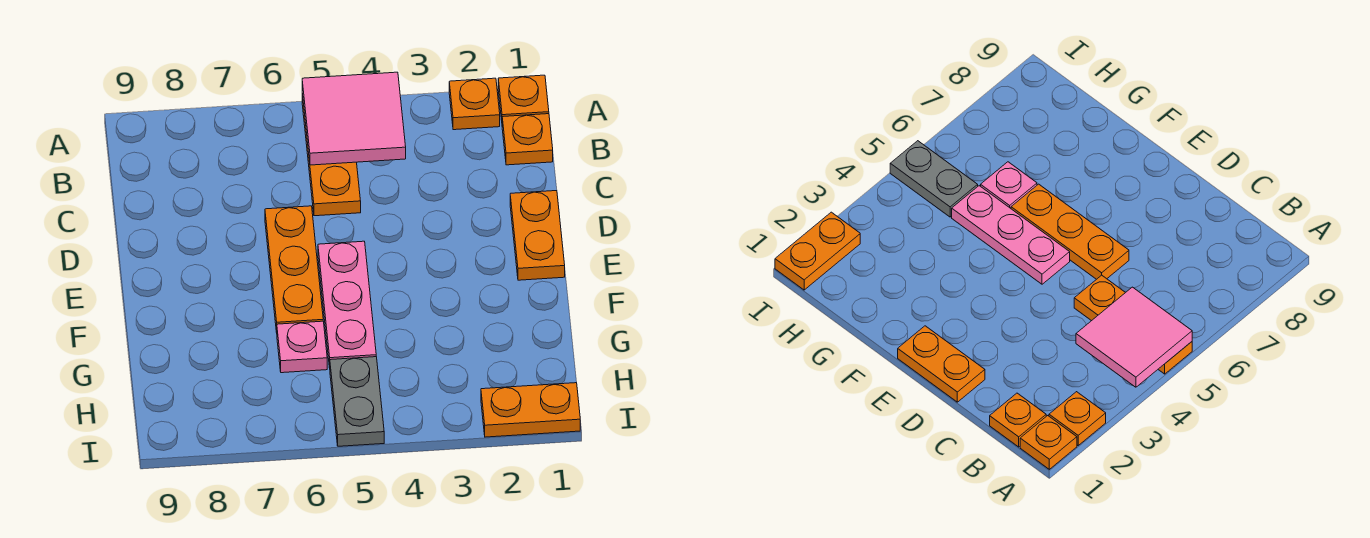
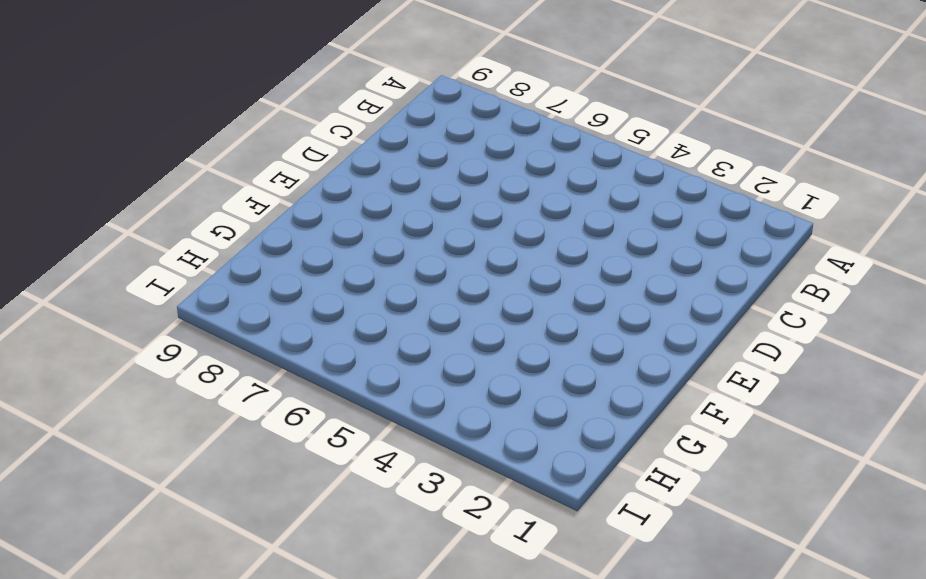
none -> orange 1x1 plate [498,75,549,120]
none -> orange 1x1 plate [449,78,500,130]

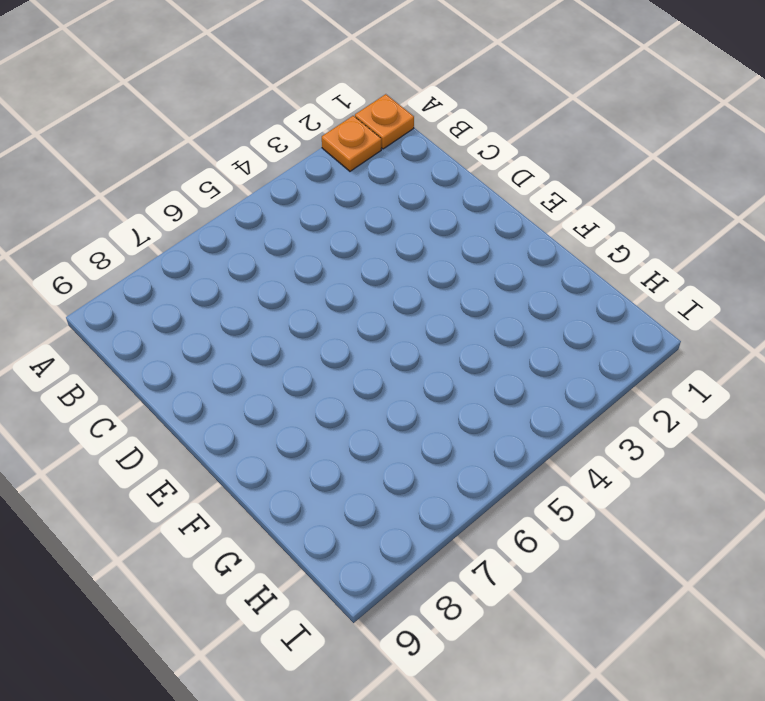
none -> orange 1x3 plate [302,94,361,216]
none -> orange 1x1 plate [502,114,553,165]

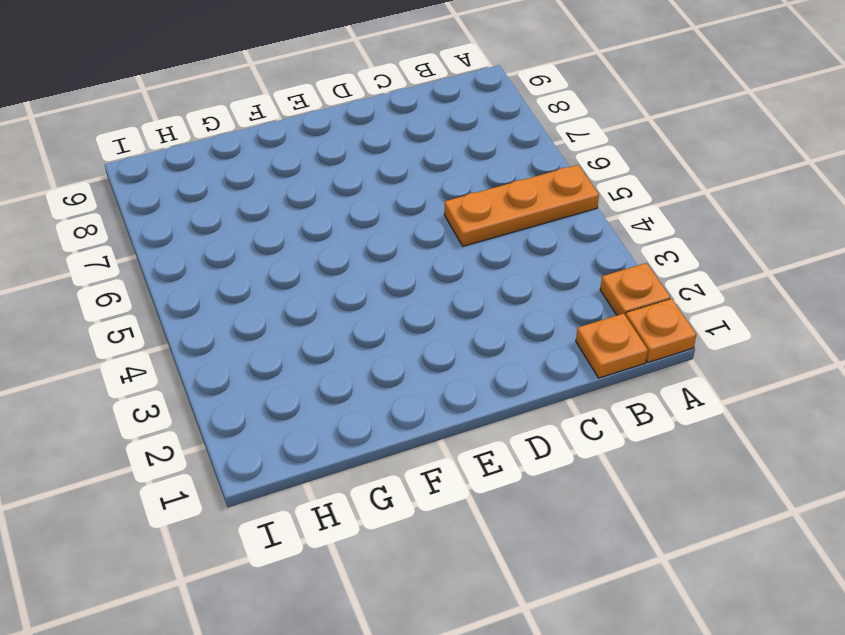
none -> orange 1x2 plate [510,191,565,280]
none -> orange 1x3 plate [265,206,323,332]

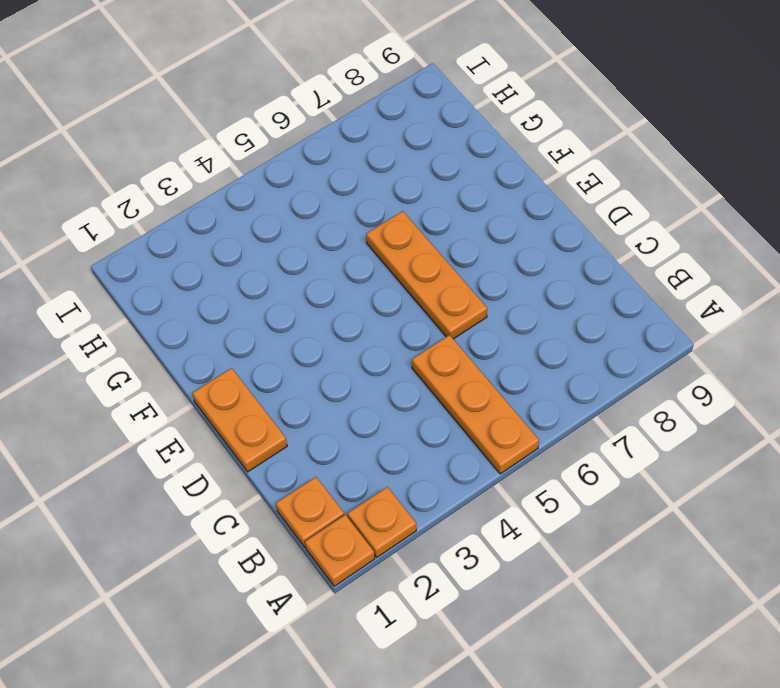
none -> pink 1x3 plate [318,241,376,368]
none -> pink 1x1 plate [277,321,327,373]

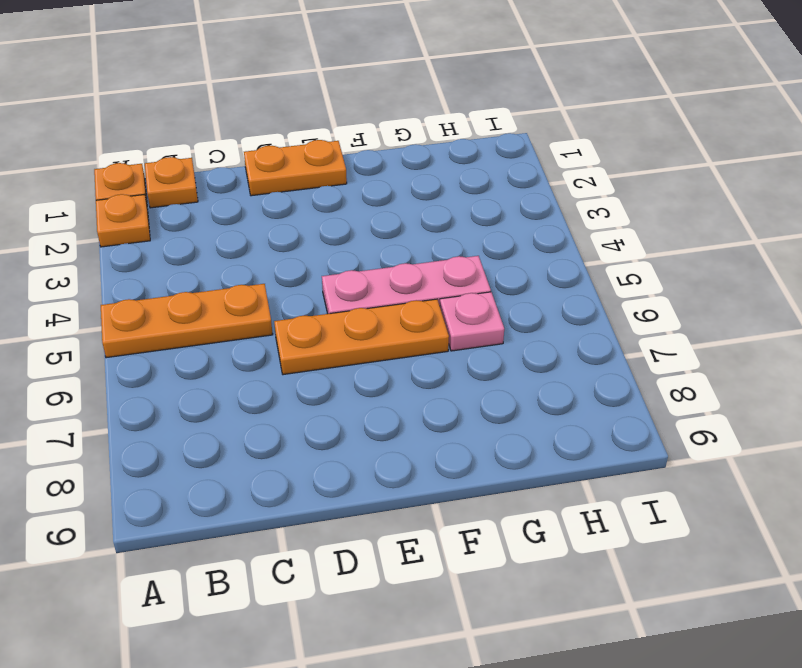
none -> grey 1x2 plate [330,357,384,446]
none -> orange 1x2 plate [481,383,580,437]

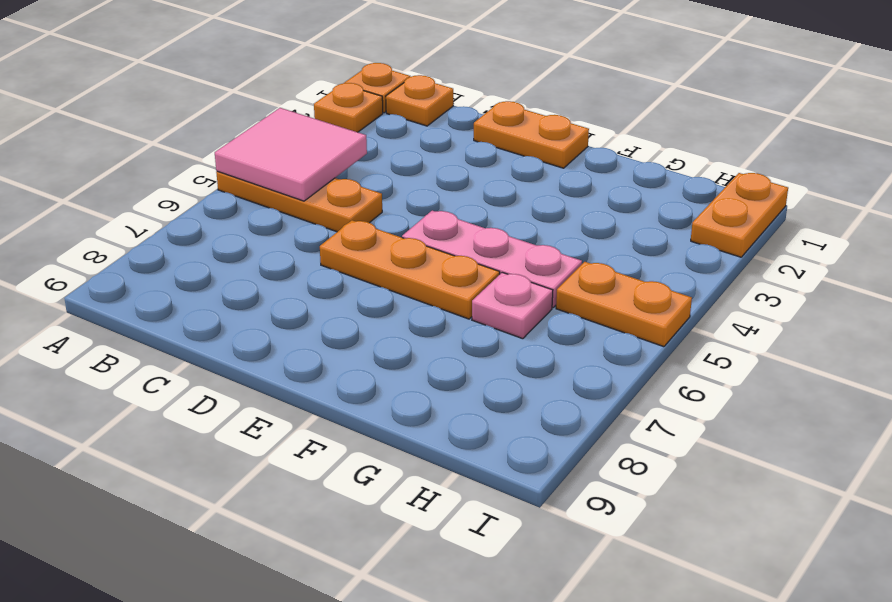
orange 1x2 plate [556,262,692,347] -> grey 1x2 plate [330,357,384,446]

